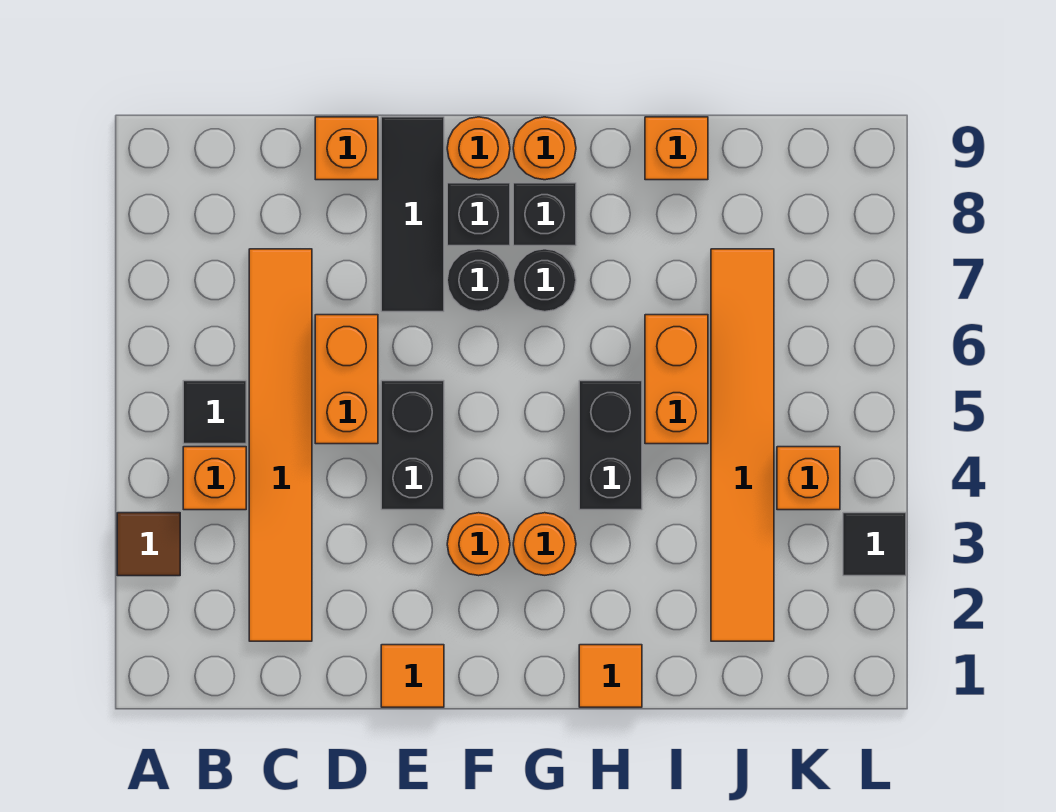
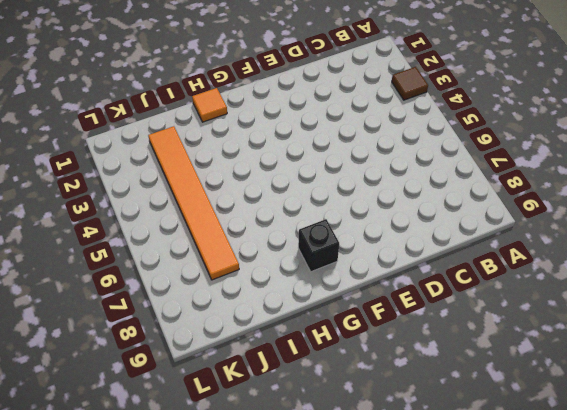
none -> orange 1x1 brick [183,447,246,510]
none -> black 1x1 tile [183,381,246,444]
none -> orange 1x6 tile [249,249,312,641]

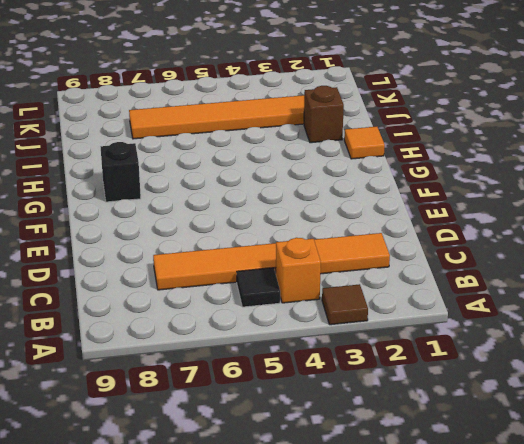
brown 1x1 brick [304,86,344,143] -> none
none -> orange 1x2 brick [315,315,378,444]
none -> orange 1x1 brick [315,117,378,180]
none -> orange 1x1 tile [381,645,444,707]

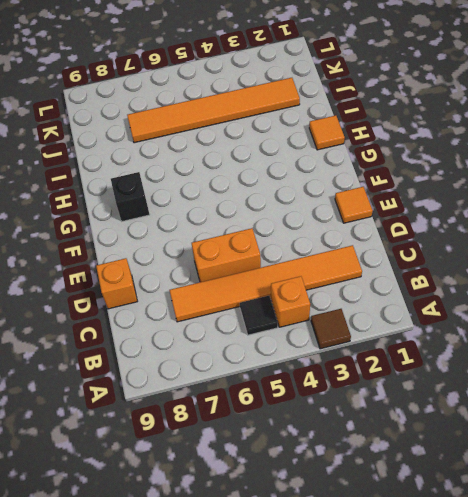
none -> black 1x2 brick [381,381,444,510]
none -> black 1x3 tile [381,117,444,312]
none -> orange 1x1 round brick [447,513,510,576]

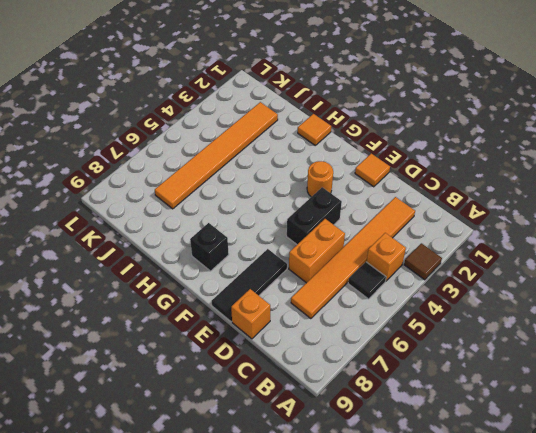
none -> black 1x1 round brick [447,249,510,312]
none -> black 1x1 brick [447,183,510,246]
none -> orange 1x1 round brick [447,117,510,180]

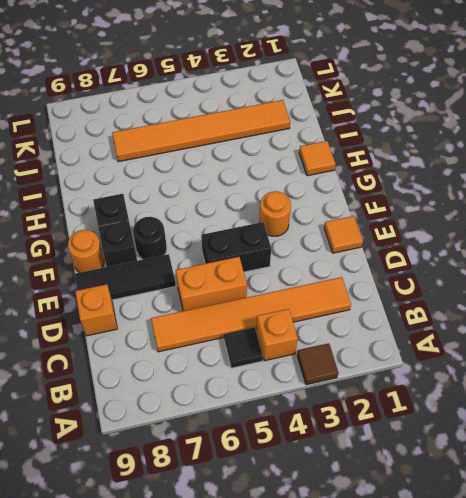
none -> orange 1x1 round brick [513,513,576,575]
none -> black 1x1 round brick [513,249,576,312]
none -> orange 1x1 round brick [513,117,576,180]

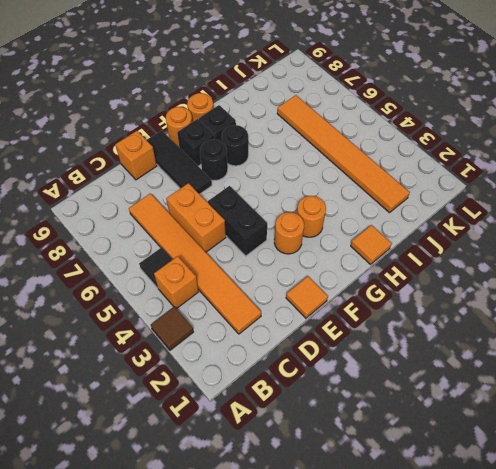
none -> black 1x2 brick [579,381,642,510]
none -> orange 1x2 brick [645,315,708,444]
none -> orange 1x1 brick [645,117,708,180]

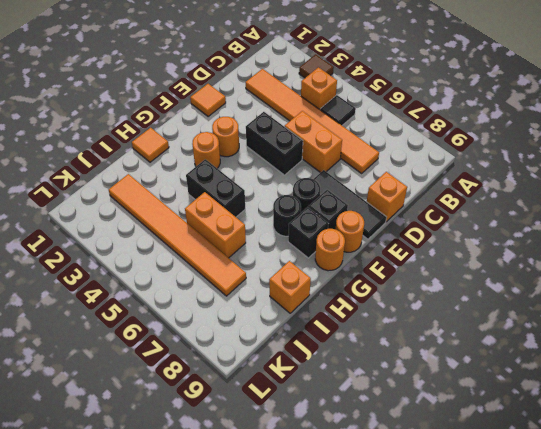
none -> orange 1x1 brick [777,447,840,510]
none -> black 1x1 tile [843,513,906,576]

